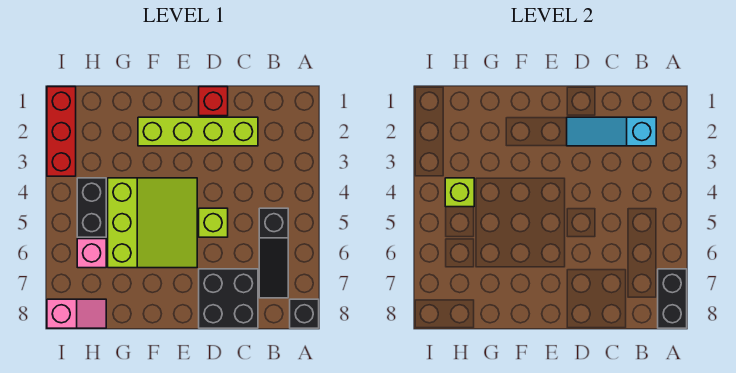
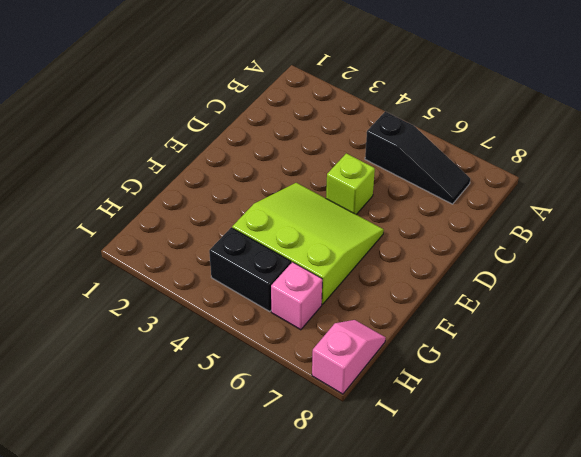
none -> black 1x1 brick [290,299,319,328]
none -> lime 1x4 brick [138,117,258,146]
none -> black 2x2 brick [199,269,258,328]

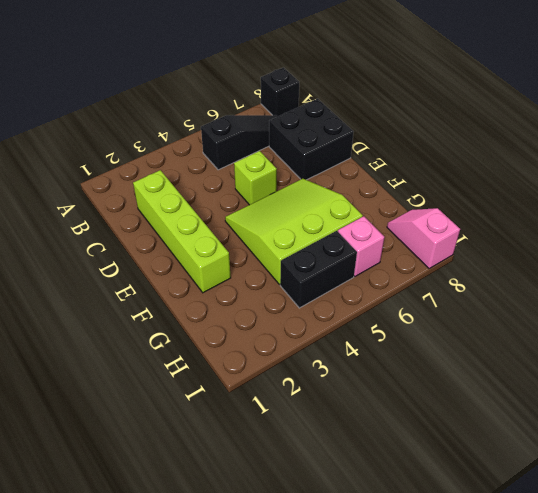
none -> red 1x1 brick [199,87,228,116]
none -> red 1x3 brick [47,87,76,176]
none -> black 1x2 brick [658,269,687,328]

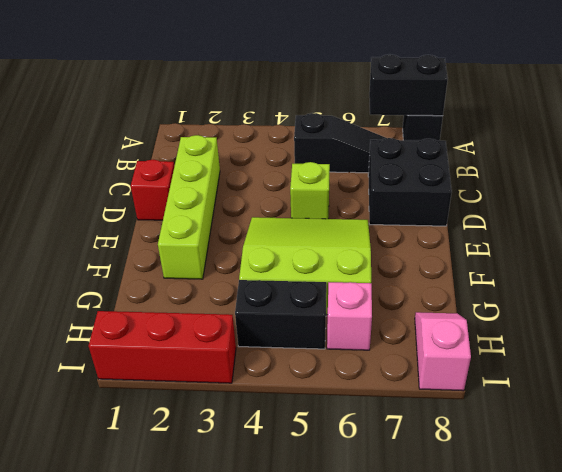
none -> cyan 1x3 slope [567,117,656,146]
none -> lime 1x1 brick [445,178,474,207]

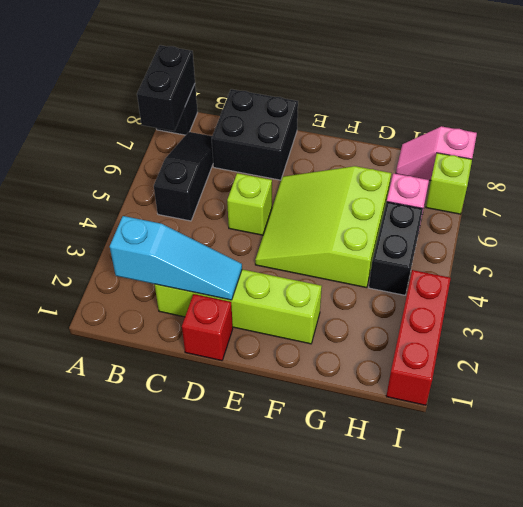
lime 1x1 brick [426,153,472,214] -> lime 1x1 brick moved to [445,178,474,207]

